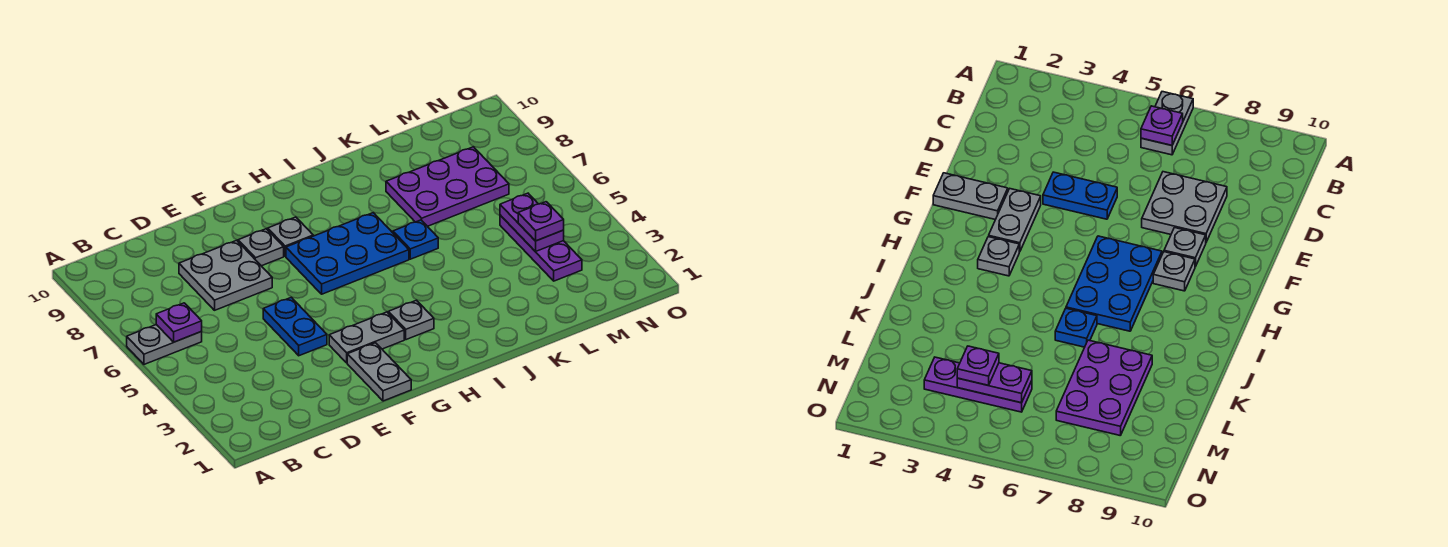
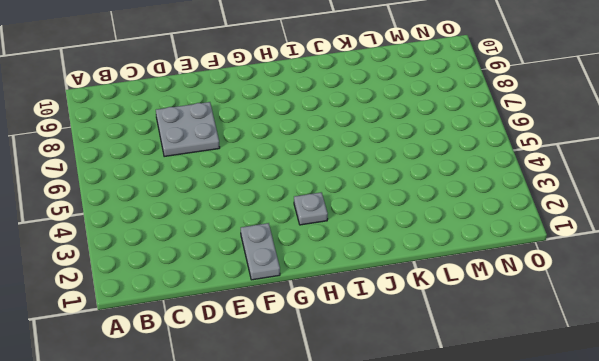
none -> grey 1x2 plate [127,325,202,364]
none -> blue 1x2 plate [263,297,327,356]
none -> grey 1x2 plate [329,312,404,363]

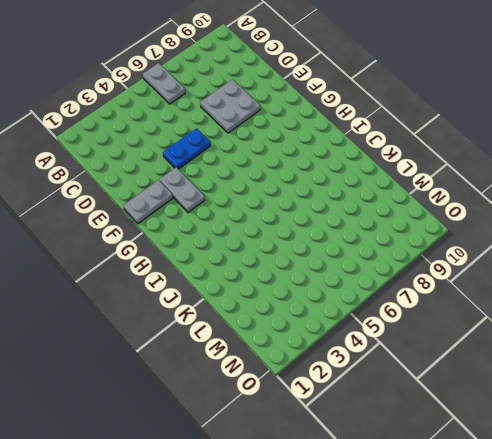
none -> grey 1x1 plate [238,229,284,266]
none -> blue 2x3 plate [286,213,409,294]
none -> grey 1x1 plate [268,217,313,256]

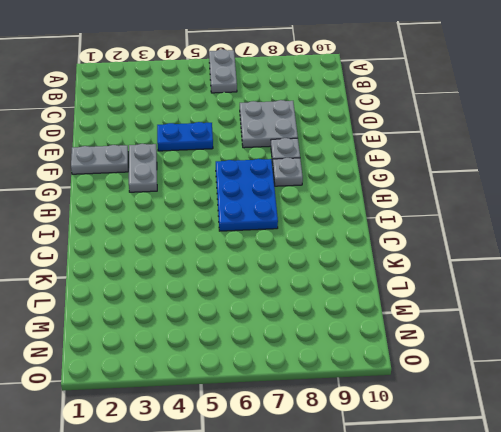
none -> grey 1x1 plate [388,300,434,340]
none -> blue 1x1 plate [393,220,438,259]
none -> purple 2x3 plate [386,147,509,226]

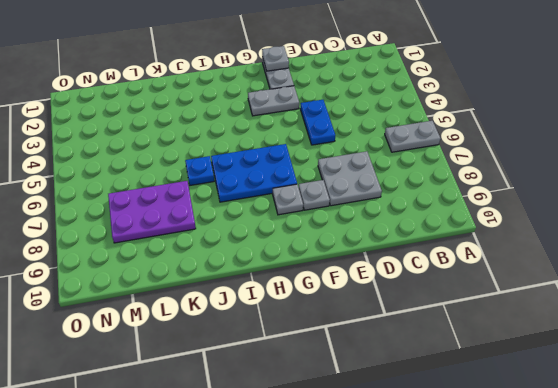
grey 1x1 plate [262,46,289,71] -> grey 1x1 plate moved to [388,300,434,340]
none -> purple 1x3 plate [500,215,582,281]
none -> purple 1x1 plate [156,303,202,342]
none -> purple 1x2 plate [500,193,564,252]

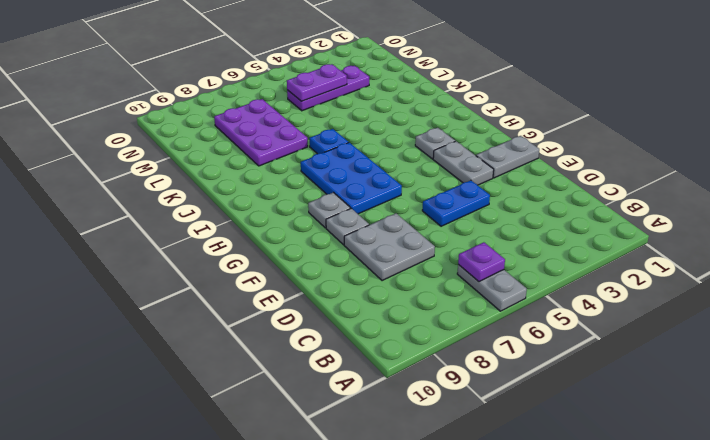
none -> purple 1x1 plate [518,202,564,241]

